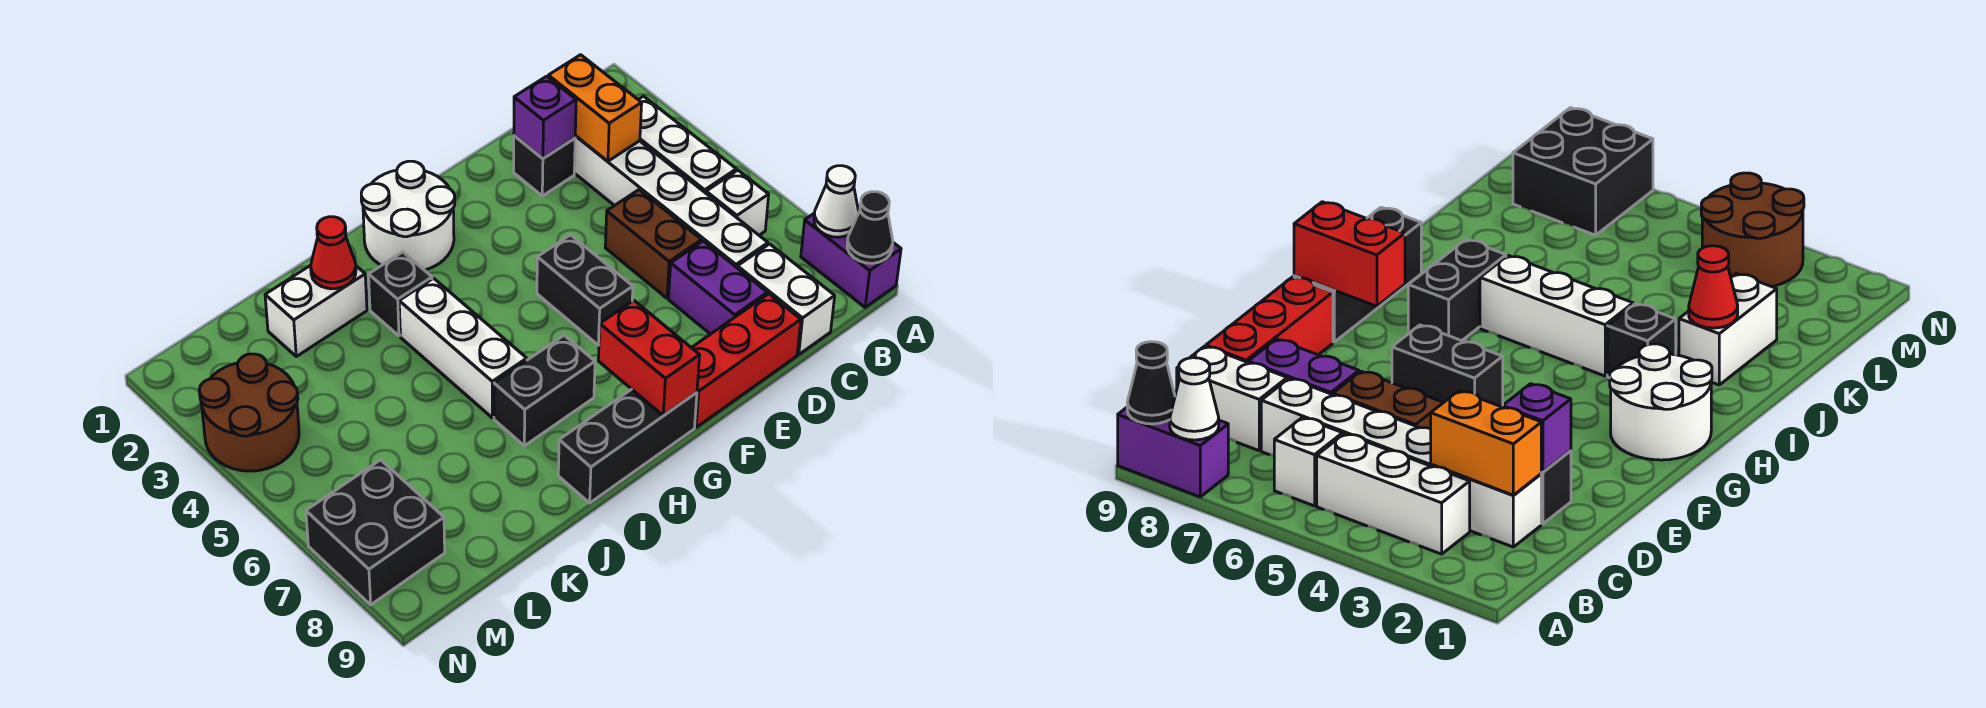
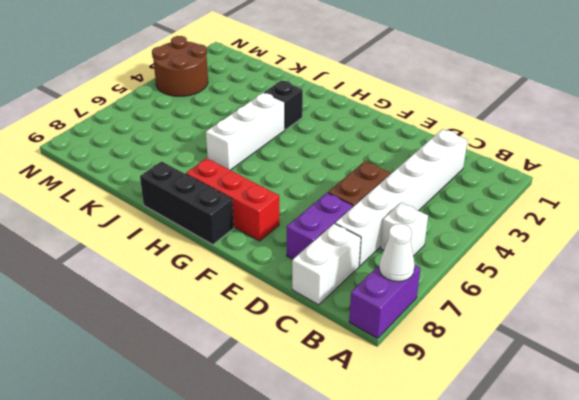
red 1x3 brick [186,158,279,241] -> red 1x3 brick moved to [692,294,801,427]
none -> white 1x3 brick [638,96,736,193]
none -> black 1x1 brick [514,136,575,196]
none -> black 1x2 brick [537,235,633,345]

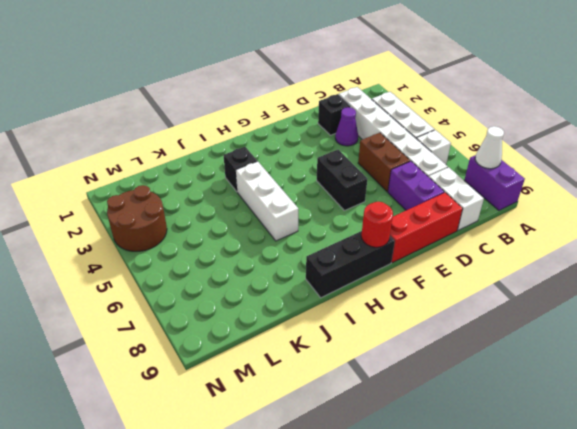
purple 1x1 cone [335,107,358,146] -> none
red 1x1 round brick [361,202,393,247] -> red 1x2 brick [598,301,700,416]
none -> white 2x2 round brick [361,161,455,270]
none -> black 1x2 brick [494,335,595,446]
none -> white 1x2 brick [265,265,367,357]

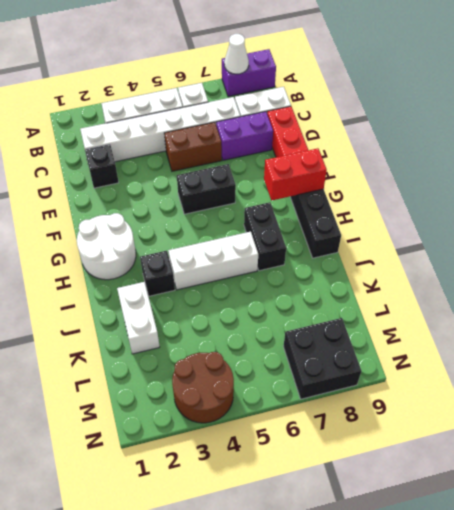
none -> black 1x1 cone [847,192,893,263]
none -> orange 1x2 brick [548,55,642,161]
none -> purple 1x1 brick [514,76,576,158]

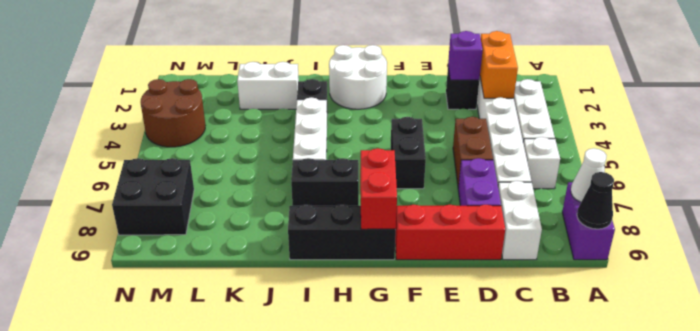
none -> red 1x1 cone [311,217,356,289]

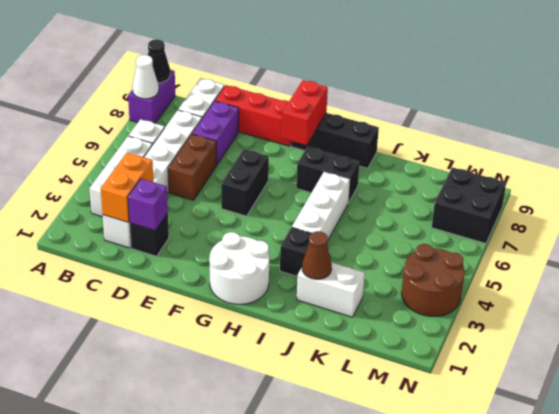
brown 1x1 cone [302,231,332,279] -> red 1x1 cone [311,217,356,289]

